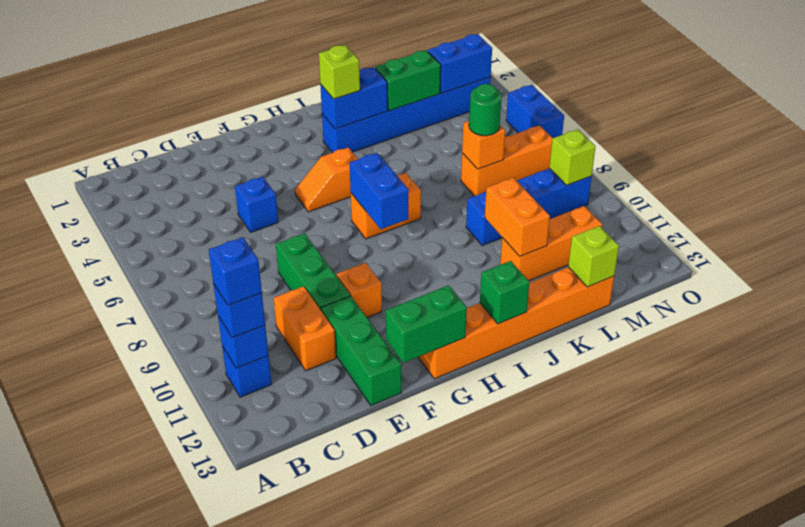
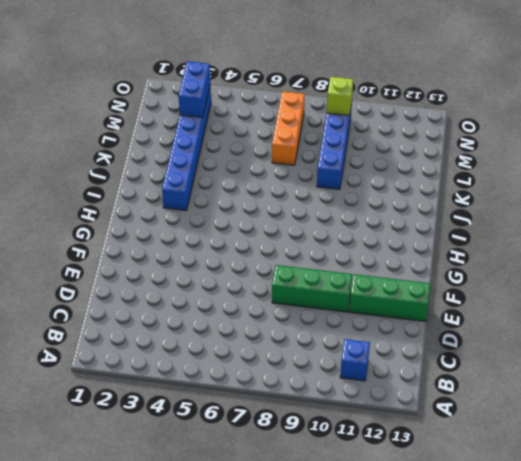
none -> orange 1x2 brick [274,286,336,371]
none -> blue 1x1 brick [235,177,278,232]
none -> orange 1x1 brick [337,263,382,317]

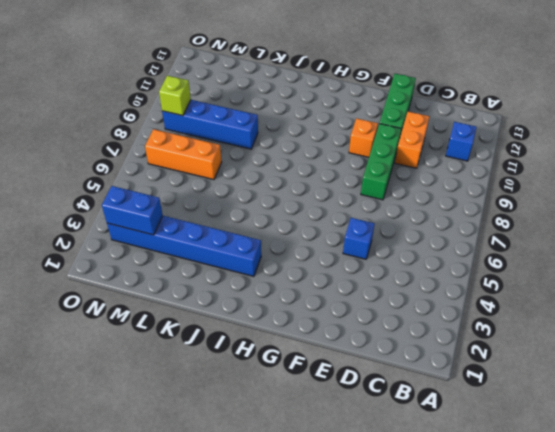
none -> orange 1x2 slope [295,148,358,212]
none -> orange 1x6 brick [418,267,614,379]
none -> orange 1x2 brick [351,173,421,239]

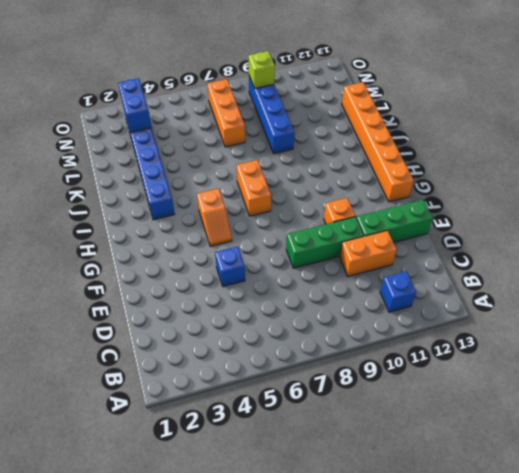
none -> orange 1x3 brick [500,206,602,281]
none -> blue 1x2 brick [506,85,564,138]
none -> blue 1x1 brick [218,316,269,368]

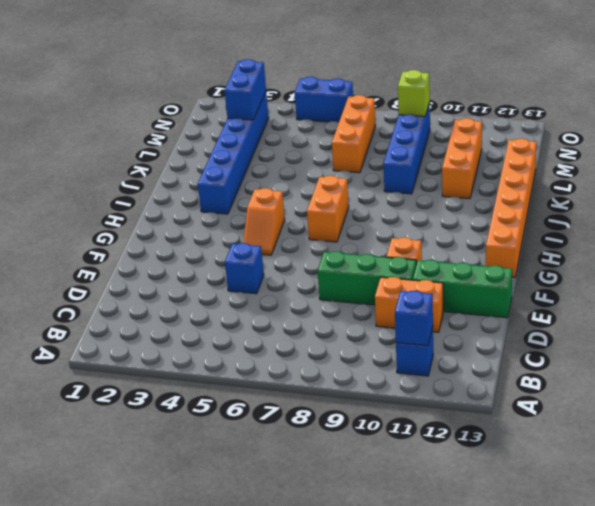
none -> green 1x2 brick [386,285,467,363]
none -> blue 1x2 brick [349,153,408,229]
none -> blue 1x2 brick [320,67,388,129]

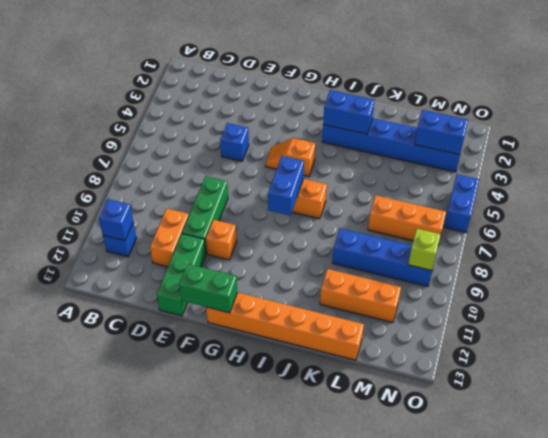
none -> green 1x1 brick [480,261,529,324]
none -> green 1x2 brick [375,50,441,111]
none -> orange 1x2 brick [485,178,550,256]

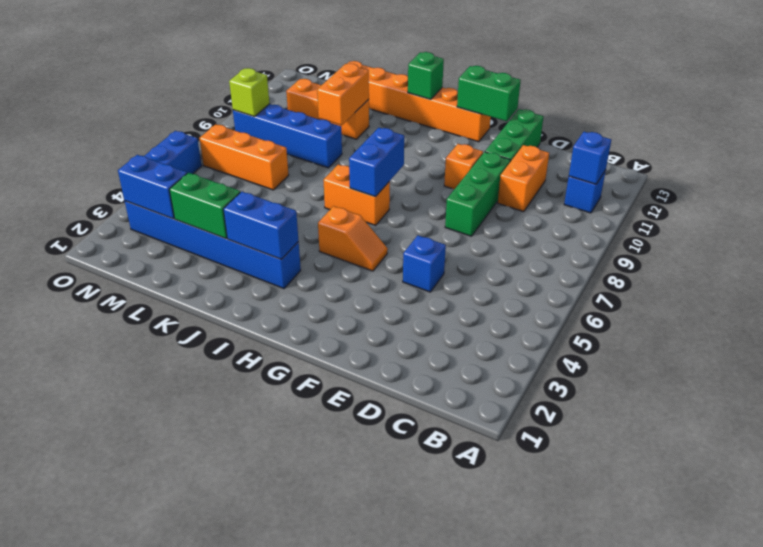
none -> orange 1x1 brick [462,121,505,169]
none -> lime 1x1 brick [568,226,619,287]
none -> blue 1x1 brick [214,285,265,338]

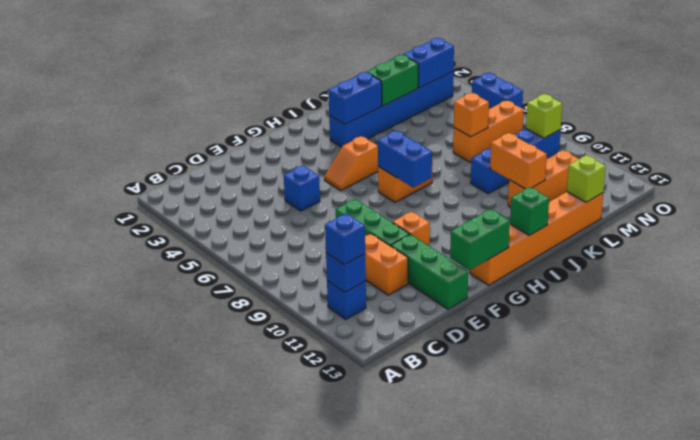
none -> lime 1x1 brick [319,45,360,99]
none -> green 1x1 round brick [469,84,502,136]
none -> blue 1x1 brick [209,237,262,306]

